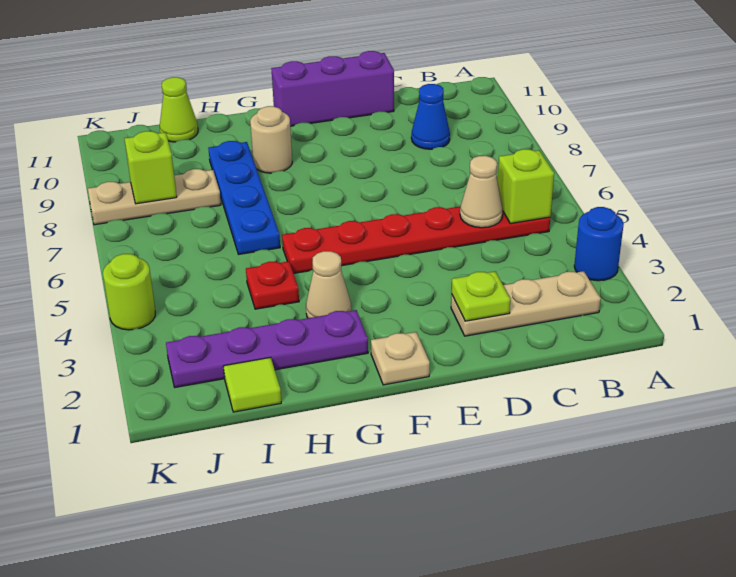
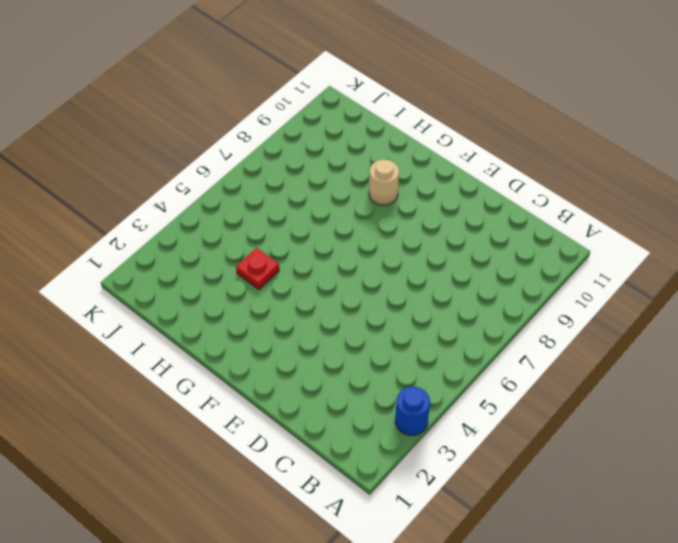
none -> tan 1x3 plate [451,271,601,336]
none -> red 1x6 plate [282,207,550,274]
none -> blue 1x1 cone [411,84,450,149]

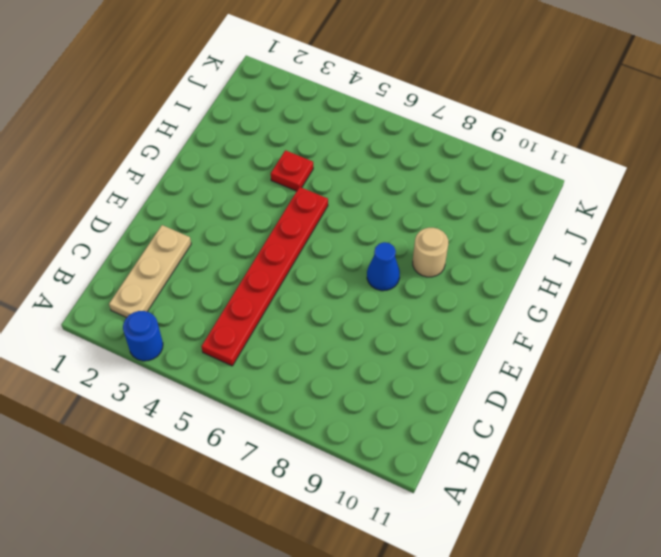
blue 1x1 cone [367,242,400,291] -> blue 1x1 cone moved to [411,84,450,149]
none -> purple 1x3 brick [271,51,394,126]
none -> tan 1x1 plate [371,332,430,385]
none -> purple 1x4 plate [166,310,368,387]

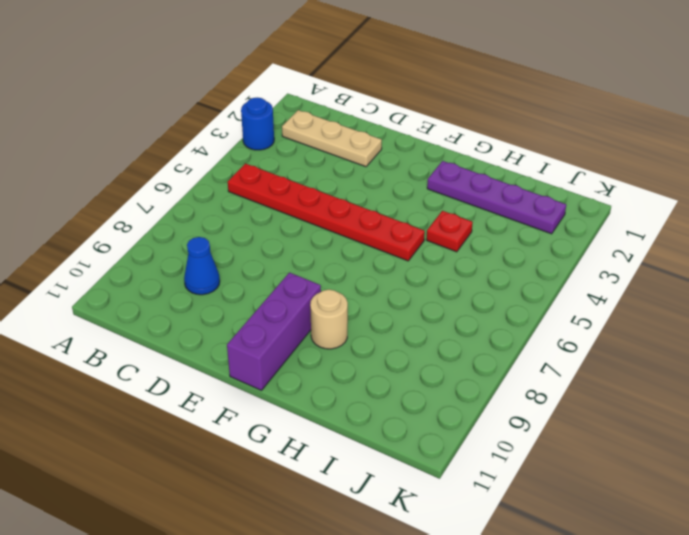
purple 1x3 brick [227,273,321,390] -> purple 1x3 brick turned to [271,51,394,126]
none -> tan 1x1 plate [371,332,430,385]
none -> tan 1x1 cone [306,251,351,318]
none -> blue 1x4 plate [208,141,280,254]

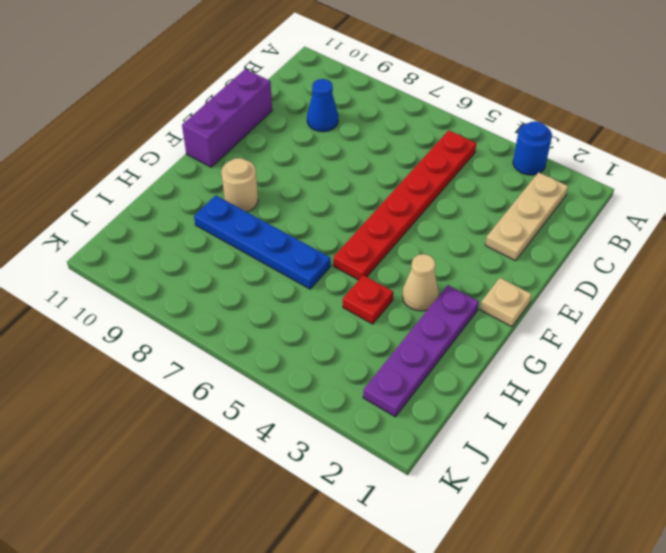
none -> lime 1x1 tile [223,357,281,412]
none -> tan 1x3 plate [88,169,221,225]
none -> lime 1x1 cone [160,77,198,142]

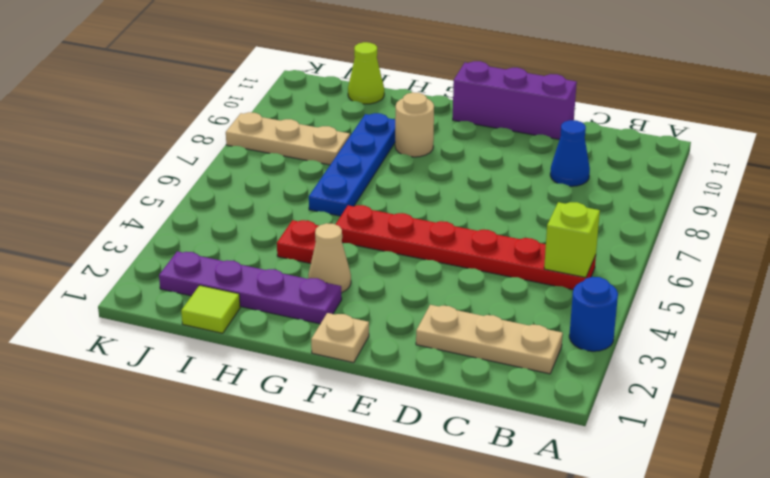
none -> lime 1x1 round brick [103,254,155,330]
none -> tan 1x1 cone [460,156,503,228]
none -> lime 1x1 plate [451,271,510,321]

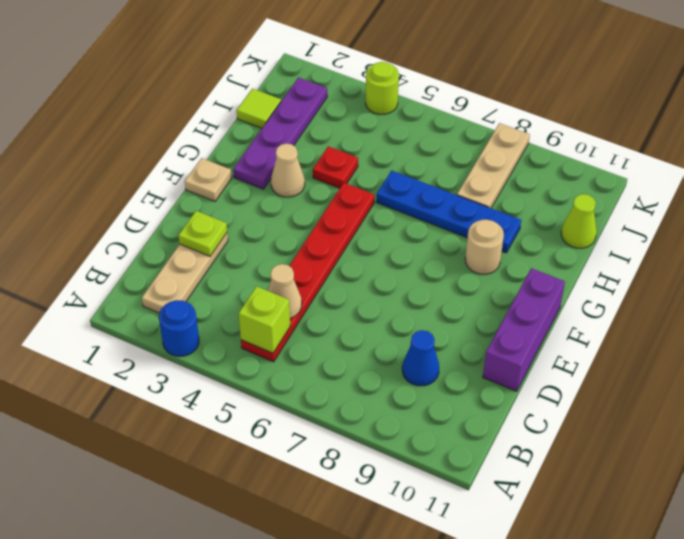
none -> lime 1x1 brick [125,131,177,204]

